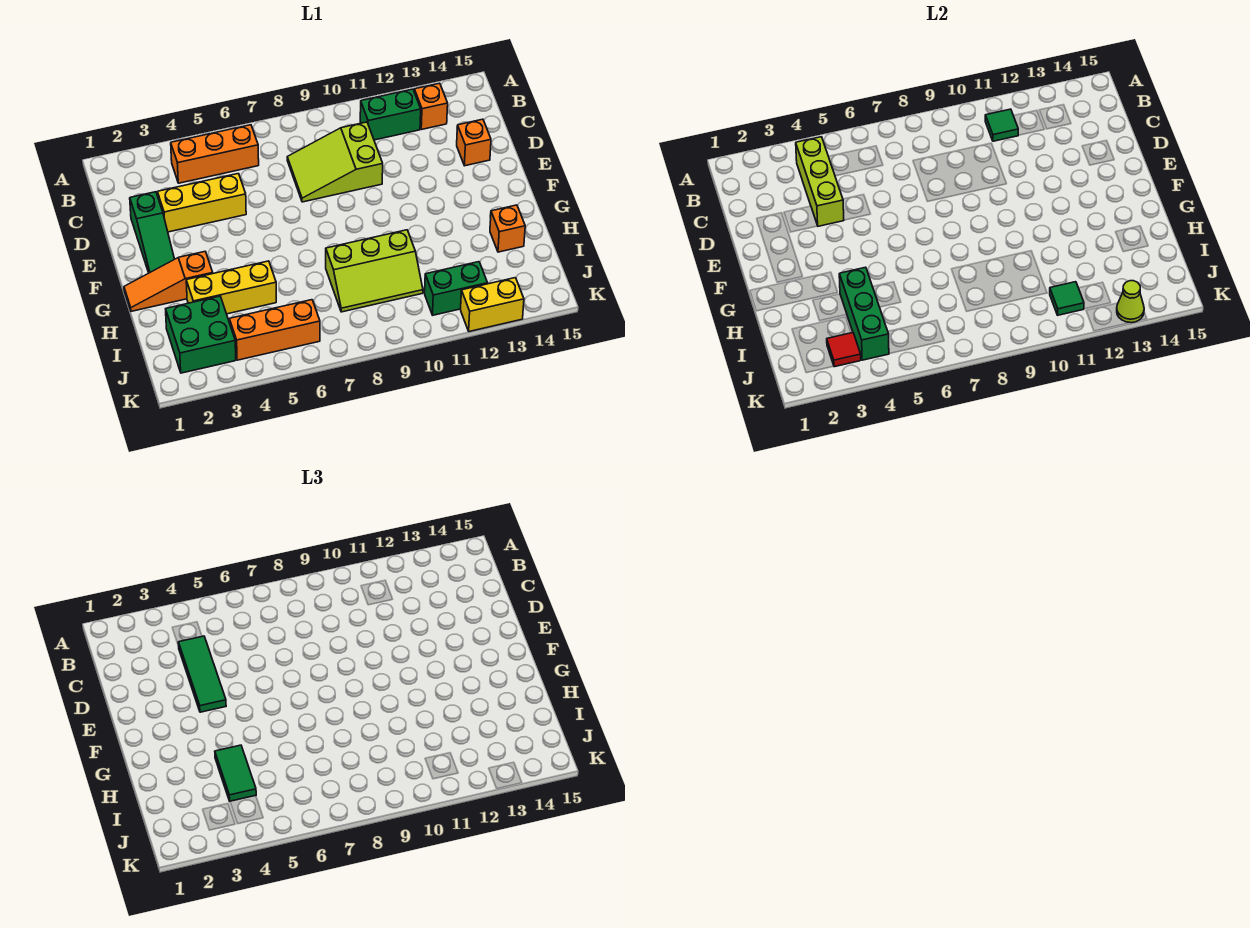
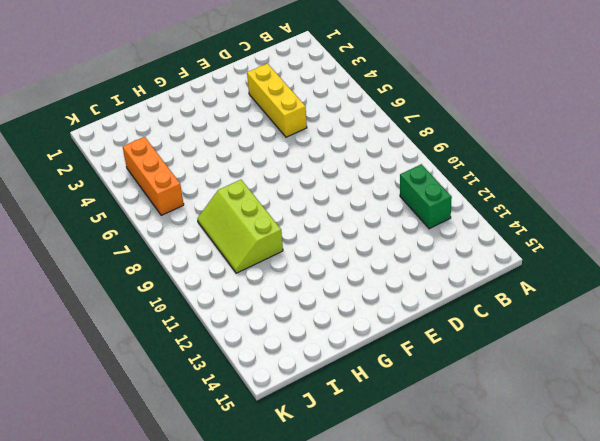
none -> orange 1x3 brick [171,125,259,183]
none -> orange 1x1 brick [414,83,448,130]
none -> lime 2x3 slope [287,122,383,202]

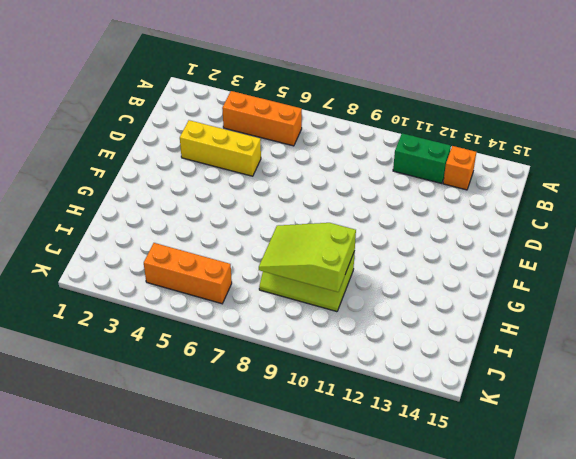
lime 2x3 slope [259,223,356,292] -> lime 2x3 slope moved to [287,122,383,202]
none -> green 1x3 slope [130,192,174,273]
none -> orange 1x1 brick [457,119,491,166]
none -> orange 1x3 slope [124,252,213,311]

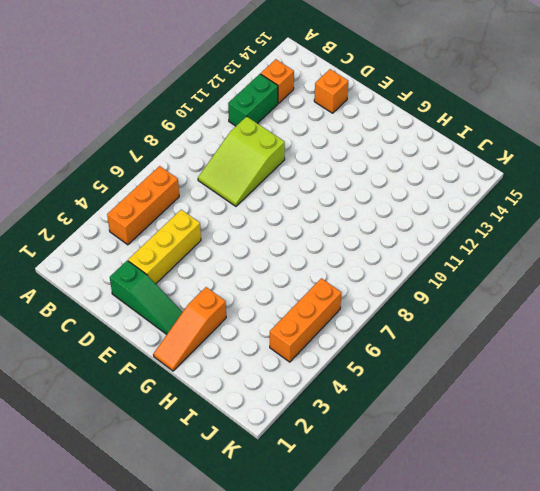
none -> yellow 1x3 brick [186,261,276,314]
none -> lime 2x3 slope [326,230,423,312]
none -> orange 1x1 brick [490,205,525,252]

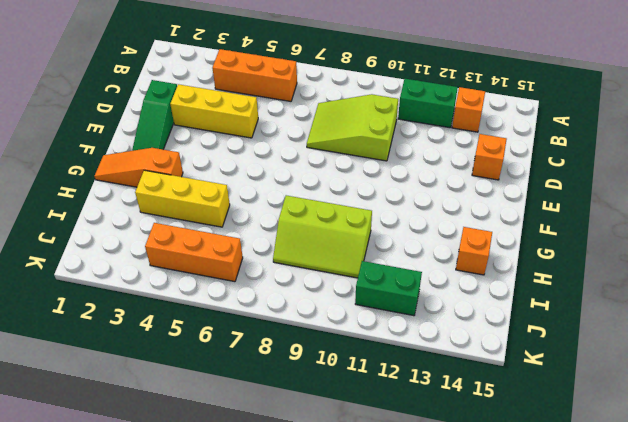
none -> green 2x2 brick [166,296,236,373]
none -> yellow 1x2 brick [461,278,524,332]
none -> lime 1x3 brick [796,137,844,226]

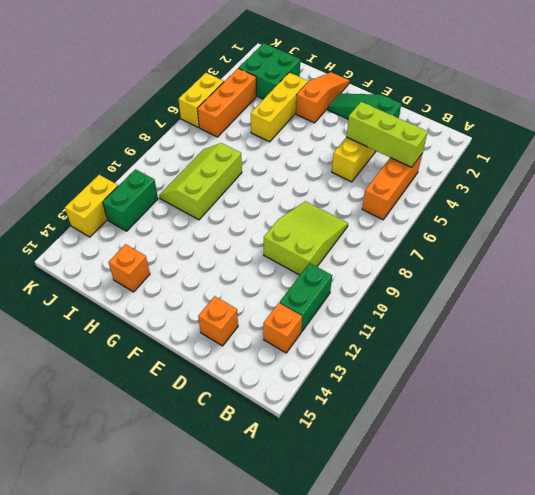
yellow 1x2 brick [178,73,224,128] -> none
none -> green 1x1 tile [985,109,1018,141]
none -> green 1x3 brick [839,267,889,360]
none -> red 1x1 tile [827,333,861,367]

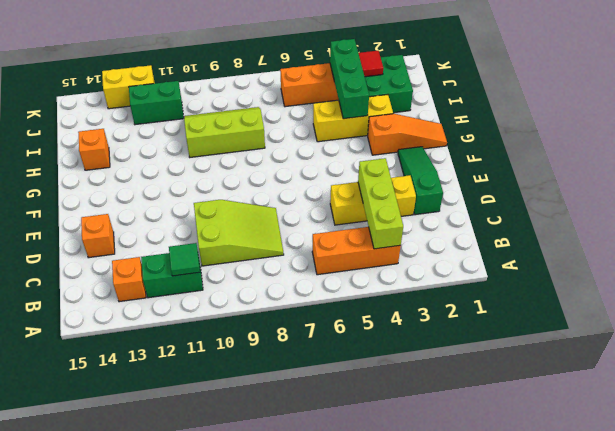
none -> green 1x1 tile [1050,282,1084,315]
none -> lime 1x1 cone [1117,281,1144,323]
none -> green 1x3 tile [178,636,226,712]

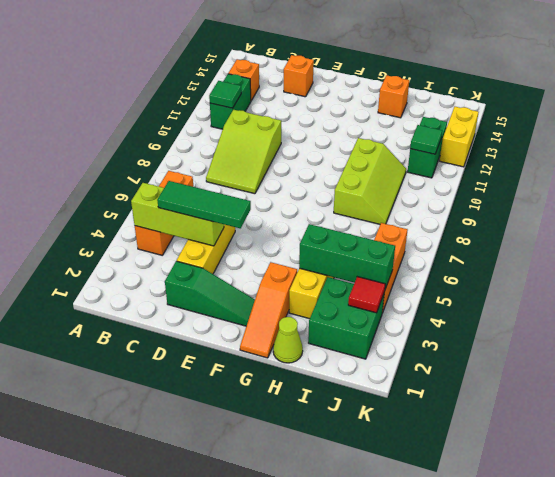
lime 1x1 cone [273,317,303,363] -> lime 1x1 cone moved to [1117,281,1144,323]
none -> green 1x2 tile [215,745,256,801]

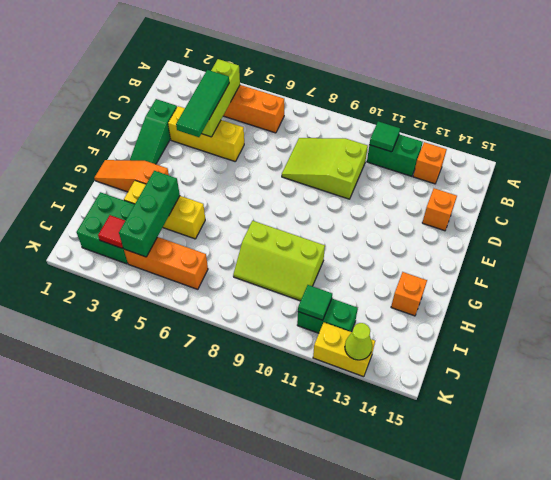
none -> green 1x2 tile [215,745,256,801]

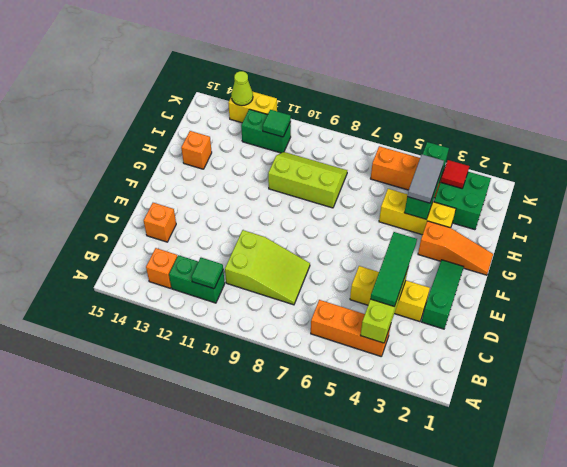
grey 1x2 tile [407,154,444,203] -> green 1x2 tile [215,745,256,801]

